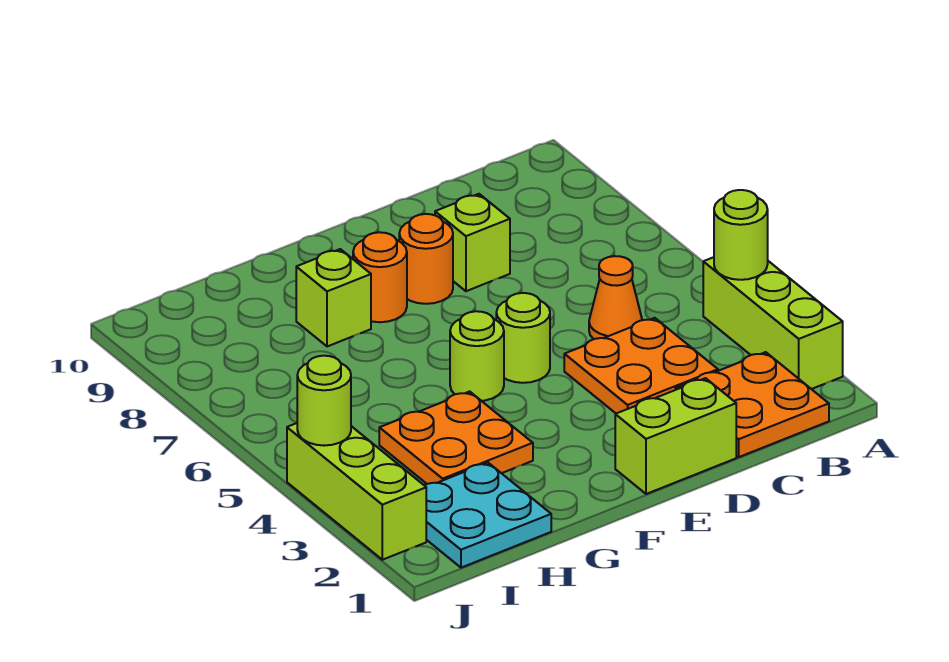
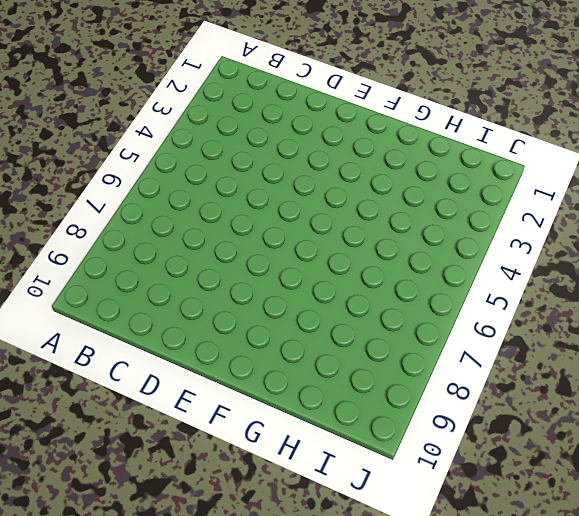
none -> lime 1x3 brick [703,257,843,389]
none -> orange 2x2 plate [675,352,829,457]
none -> orange 2x2 plate [564,318,718,413]

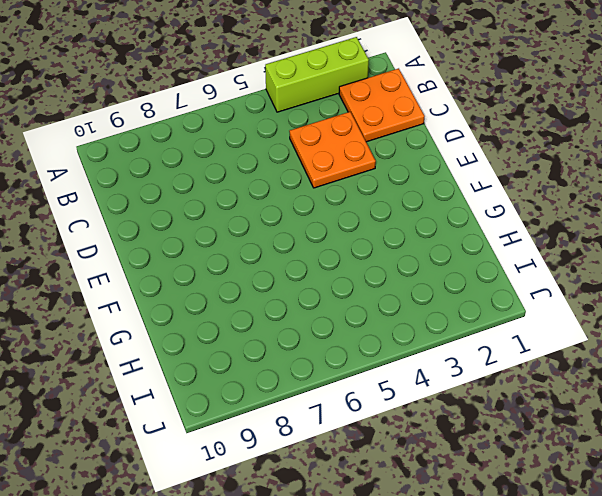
none -> orange 1x1 cone [589,256,642,339]
none -> lime 1x2 brick [615,378,736,494]
none -> lime 1x1 brick [435,194,510,291]

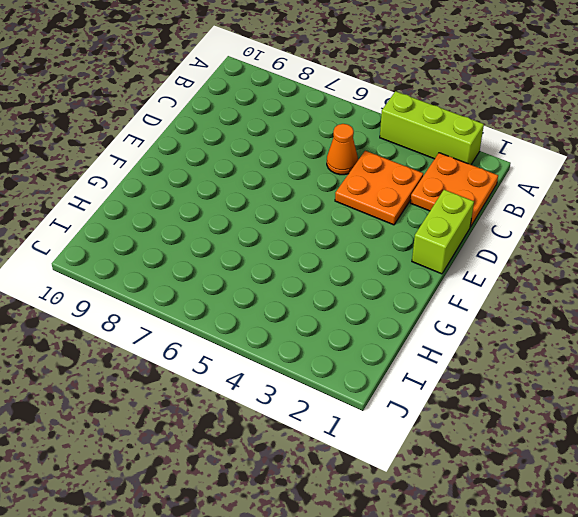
none -> lime 1x1 brick [435,194,510,291]
none -> lime 1x1 round brick [496,293,550,383]
none -> orange 1x1 round brick [399,214,453,304]

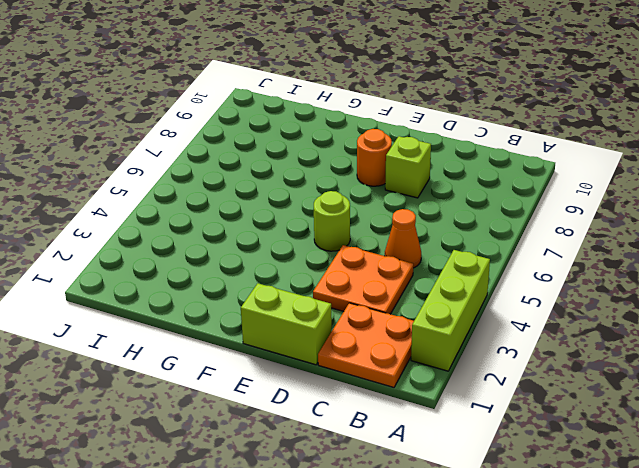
none -> lime 1x1 round brick [450,311,504,401]
none -> orange 1x1 round brick [353,232,407,322]
none -> orange 2x2 plate [379,391,533,484]

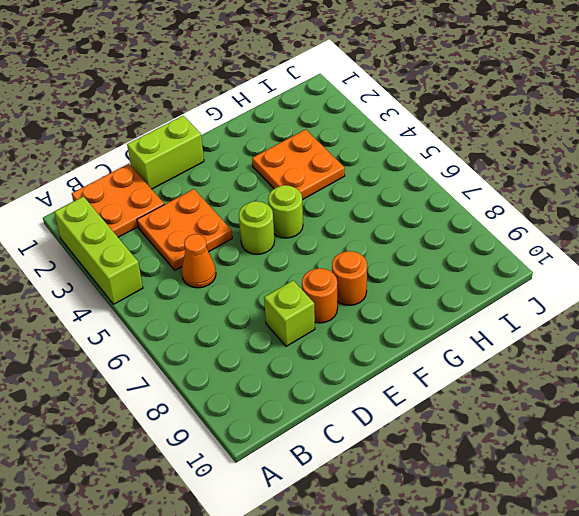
none -> lime 1x1 brick [296,249,371,346]
none -> cyan 2x2 plate [424,463,551,568]
none -> lime 1x3 brick [287,423,426,560]

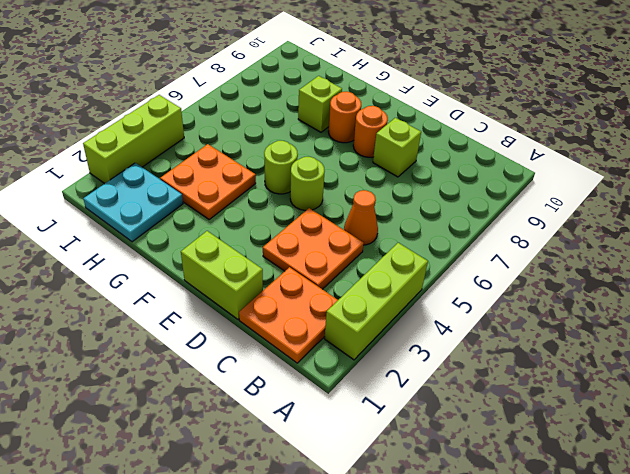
none -> lime 1x1 round brick [714,190,768,280]
none -> lime 1x1 round brick [297,356,351,446]

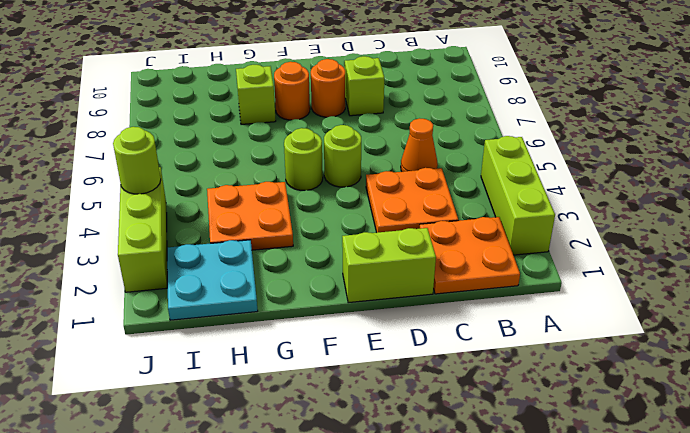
none -> lime 1x1 round brick [714,190,768,280]

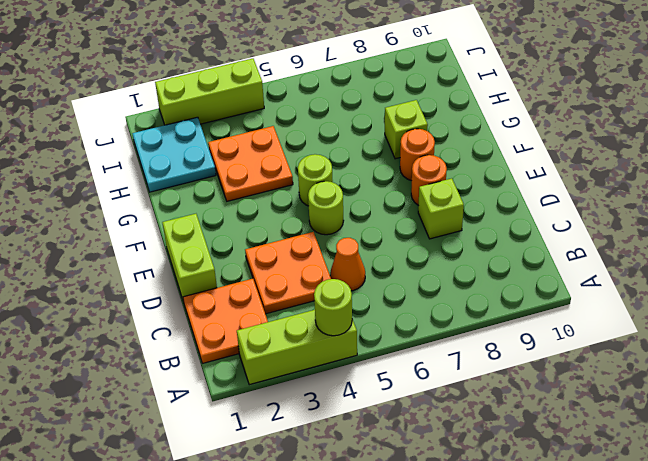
none -> lime 1x1 round brick [297,356,351,446]

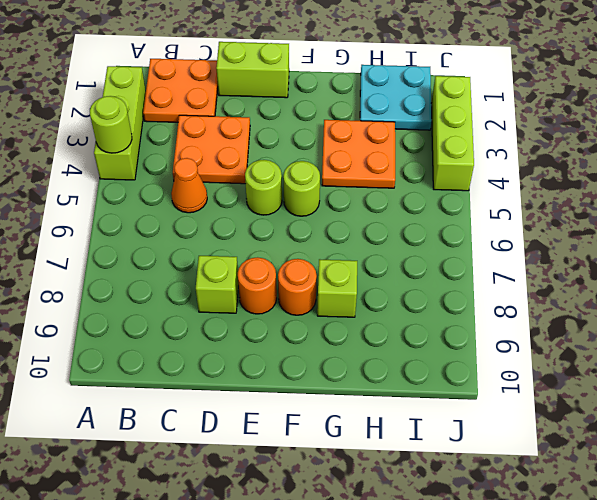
none -> lime 1x1 round brick [297,356,351,446]

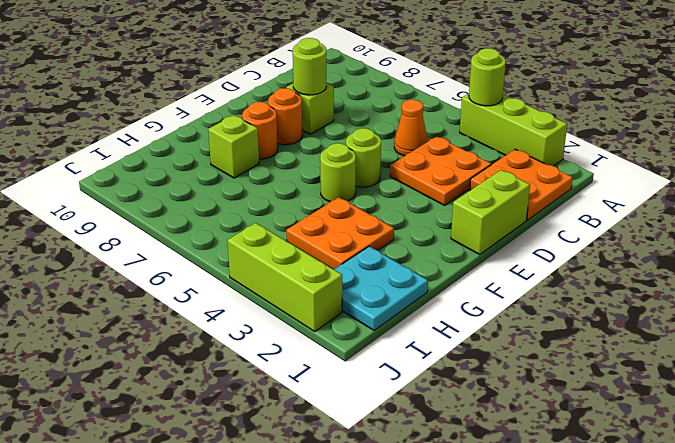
lime 1x1 round brick [293,38,326,95] -> lime 1x1 round brick moved to [297,356,351,446]

